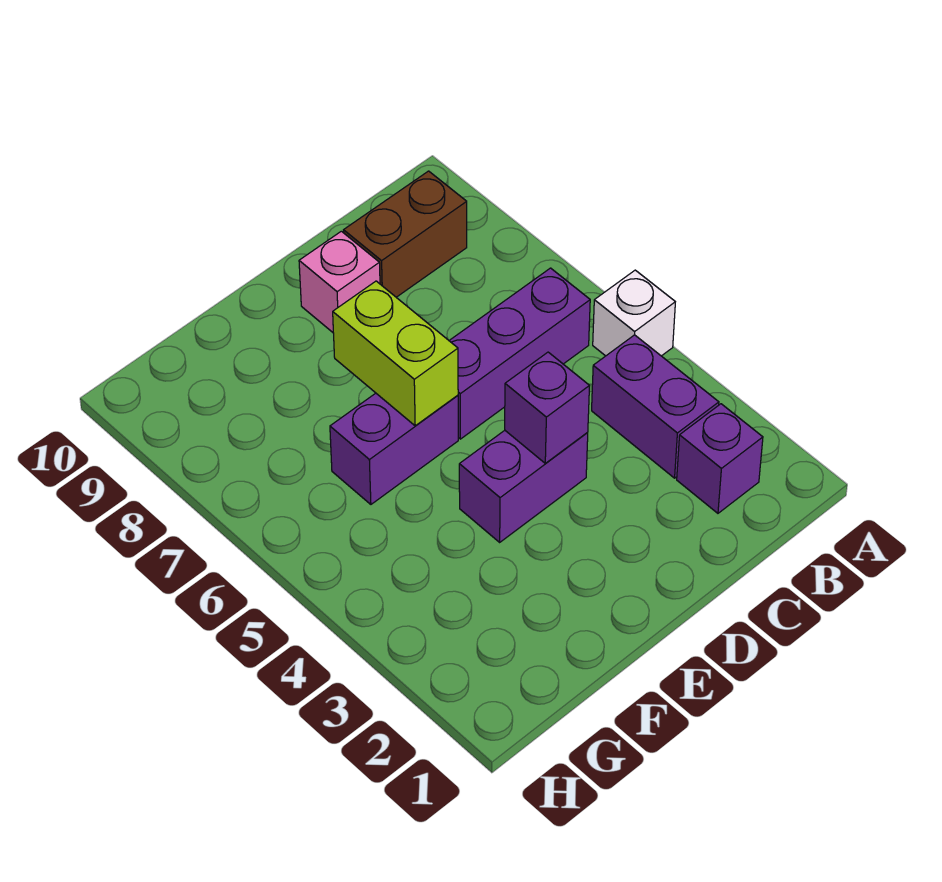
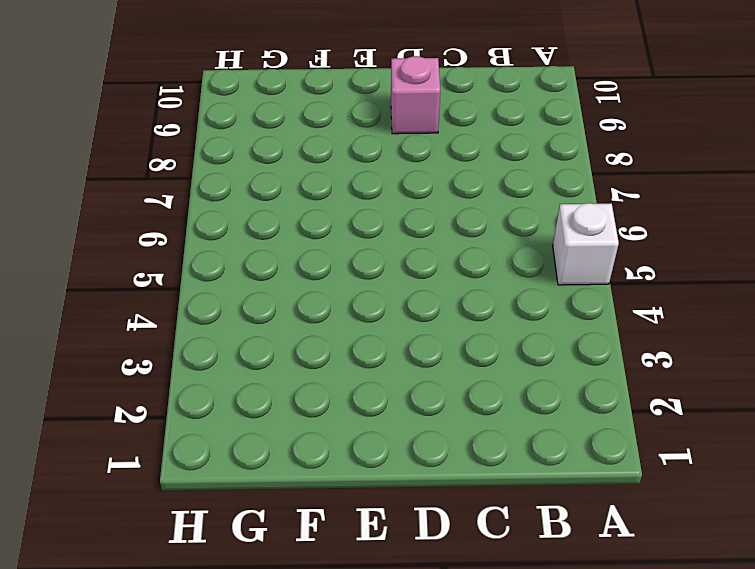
none -> purple 1x1 brick [677,404,763,513]
none -> purple 1x2 brick [592,335,719,478]

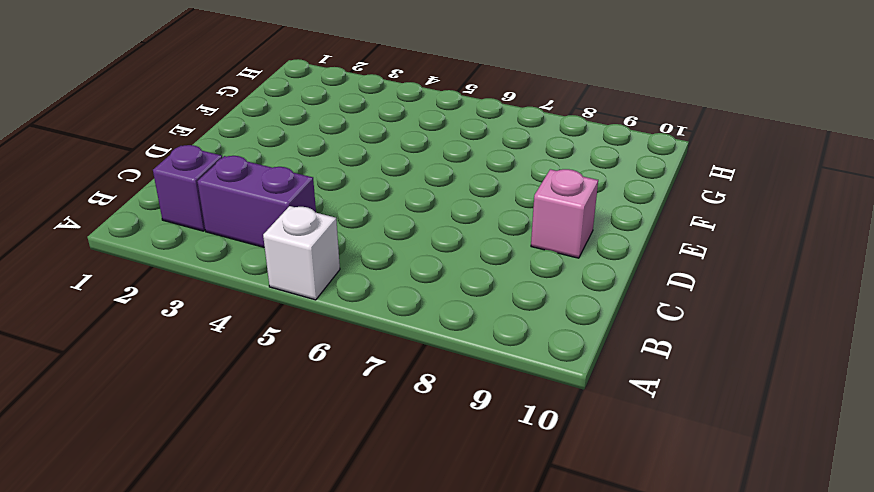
none -> purple 1x3 brick [449,268,590,439]
none -> brown 1x2 brick [344,171,467,297]

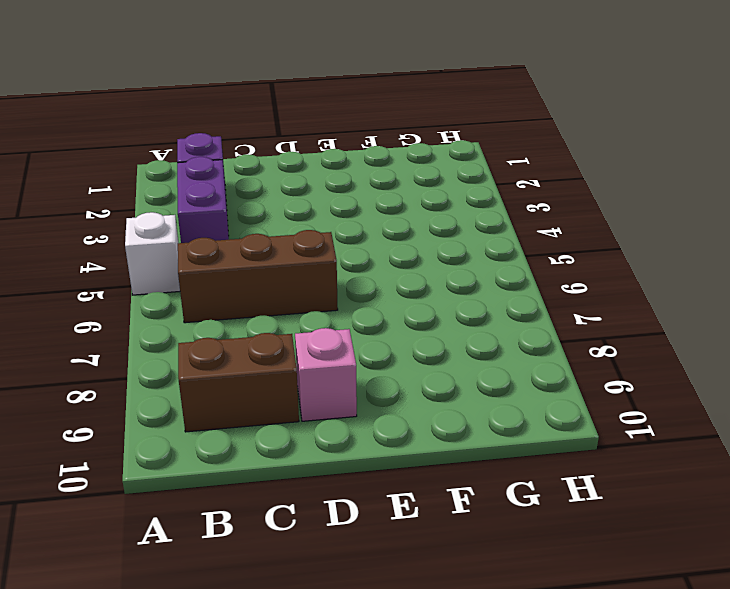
brown 1x3 brick [178,230,338,323] -> purple 1x3 brick [449,268,590,439]
none -> purple 1x2 brick [459,430,588,542]
none -> purple 1x2 brick [330,393,458,504]

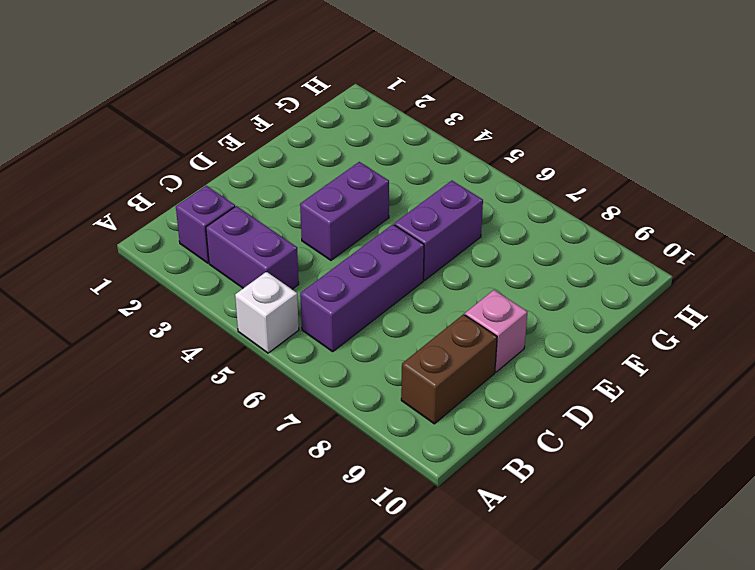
none -> purple 1x1 brick [505,352,589,464]
none -> lime 1x2 brick [333,281,458,426]

